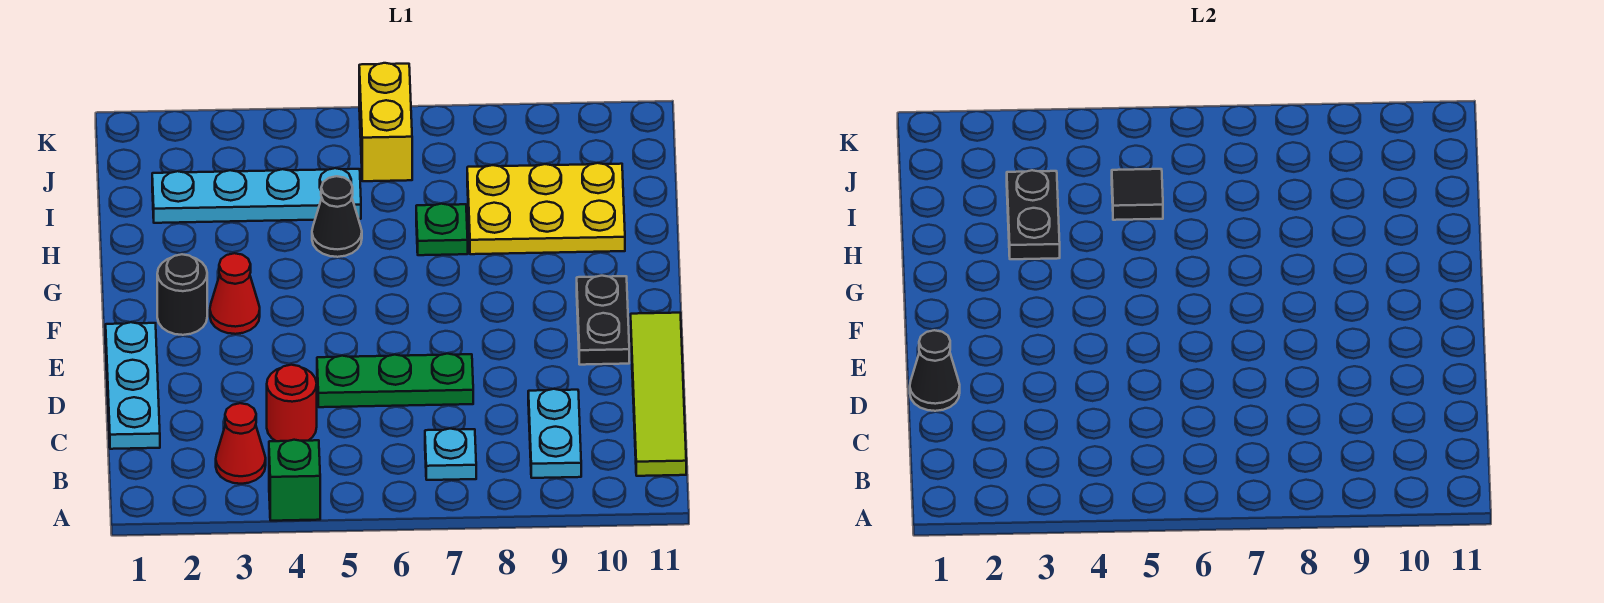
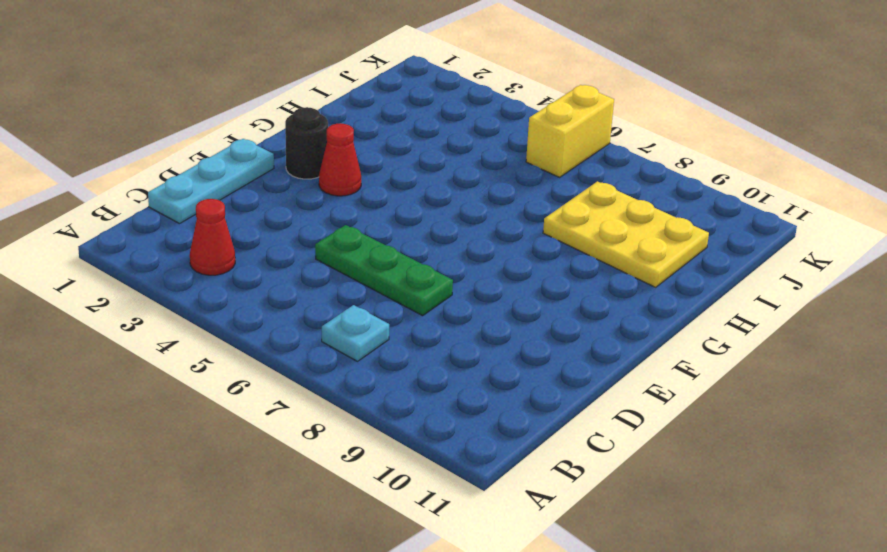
none -> green 1x1 brick [269,440,320,521]
none -> cyan 1x2 plate [528,389,581,478]
none -> lime 1x4 tile [631,313,686,476]

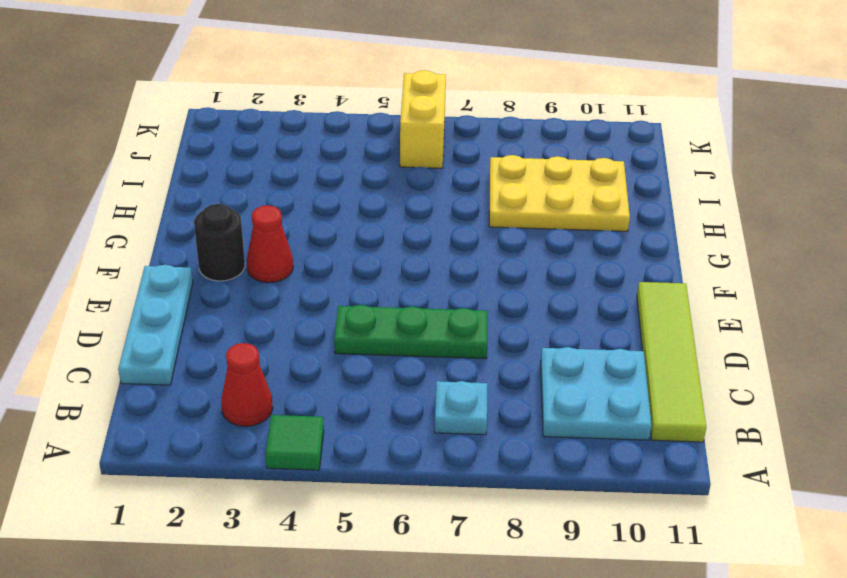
green 1x1 tile [266,415,324,470] -> green 1x1 brick [269,440,320,521]
cyan 2x2 plate [541,347,651,440] -> cyan 1x2 plate [528,389,581,478]
none -> red 1x1 round brick [267,365,317,441]
none -> black 1x2 plate [577,276,629,365]
none -> black 1x1 cone [312,176,362,257]

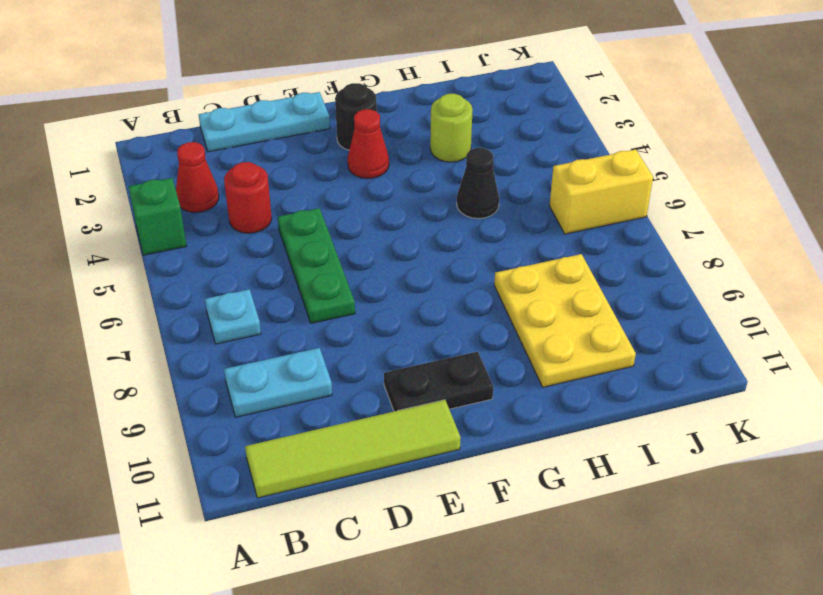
lime 1x1 round brick [430,94,473,162] -> none
none -> green 1x1 plate [416,204,468,255]
none -> cyan 1x4 plate [152,168,361,223]
none -> black 1x1 cone [910,330,960,411]

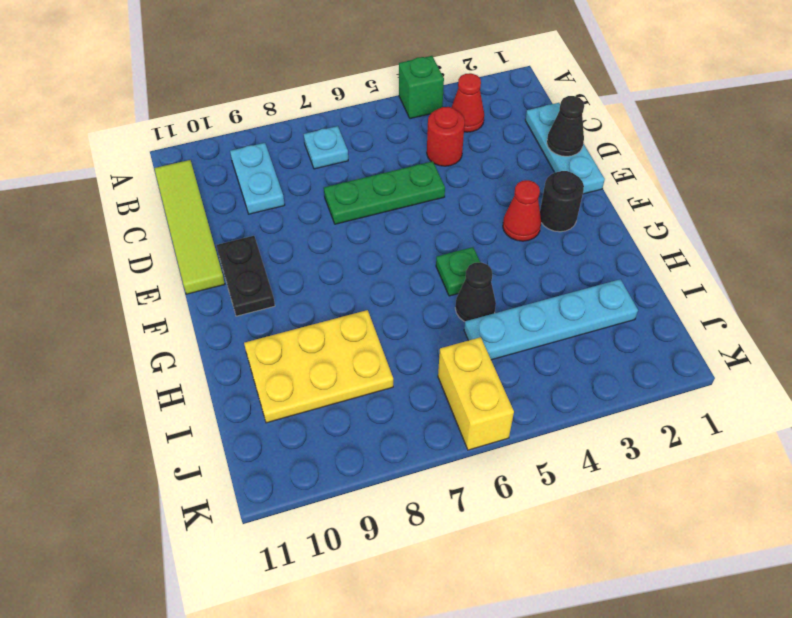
green 1x1 plate [436,247,480,296] -> green 1x1 plate moved to [416,204,468,255]
none -> black 1x2 plate [1007,170,1060,259]
none -> black 1x1 tile [1112,169,1163,220]

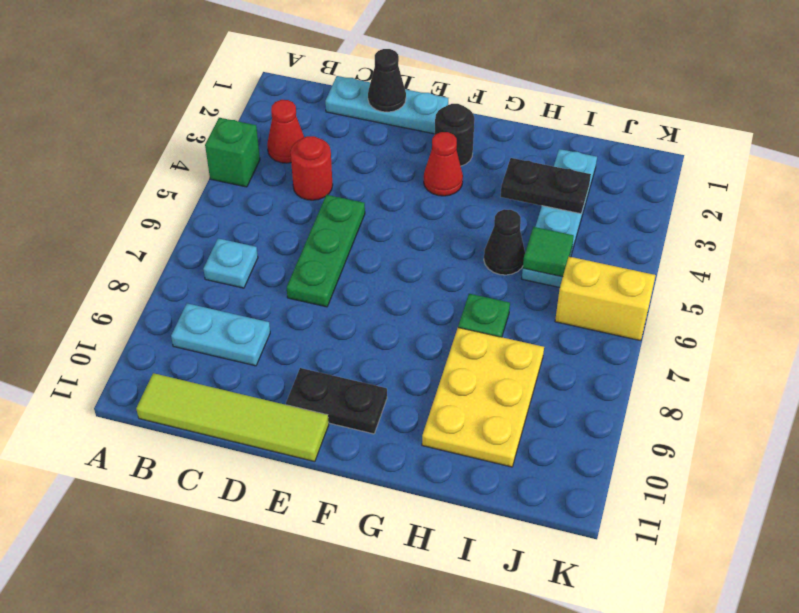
green 1x1 tile [523,227,574,277] -> black 1x1 tile [1112,169,1163,220]

